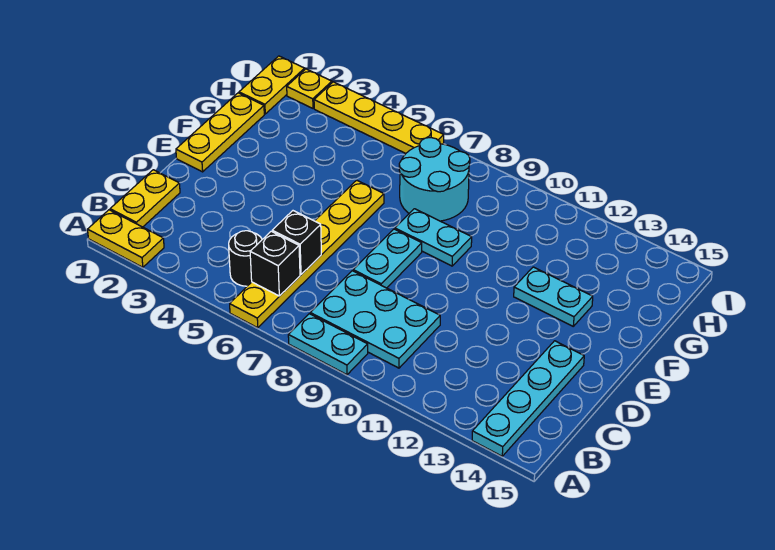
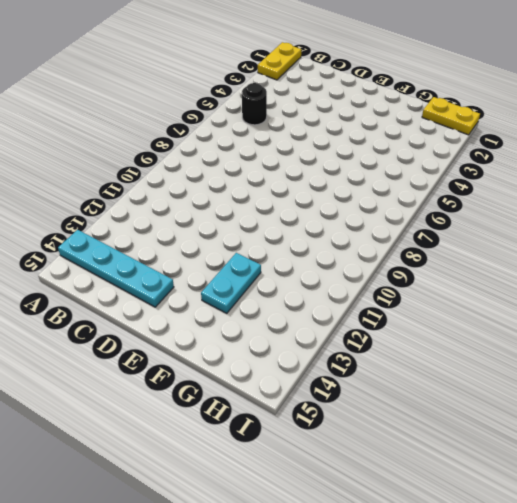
none -> yellow 1x6 plate [230,180,384,328]
none -> cyan 1x2 plate [288,314,368,375]
none -> yellow 1x2 plate [110,170,180,227]

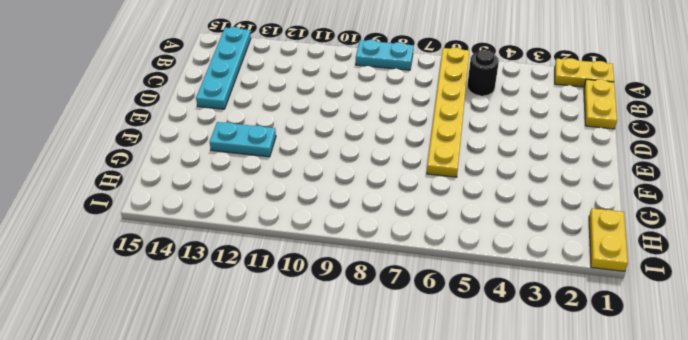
none -> cyan 2x3 plate [310,271,440,368]
none -> cyan 1x2 plate [353,229,422,288]
none -> yellow 1x3 plate [176,93,264,172]

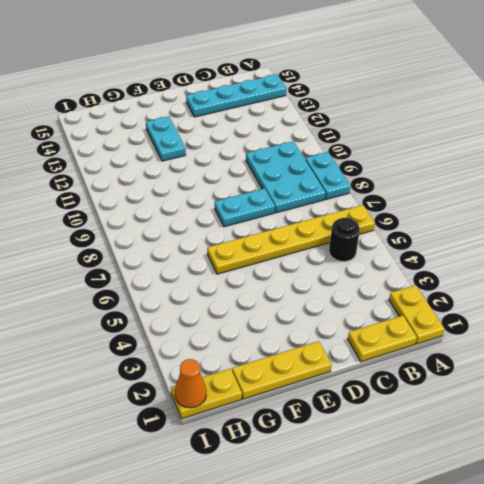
orange 1x1 cone [175,359,206,408] -> none
none -> cyan 1x2 plate [395,209,472,266]
none -> cyan 2x2 round brick [399,138,470,221]
none -> yellow 1x1 plate [287,69,332,108]

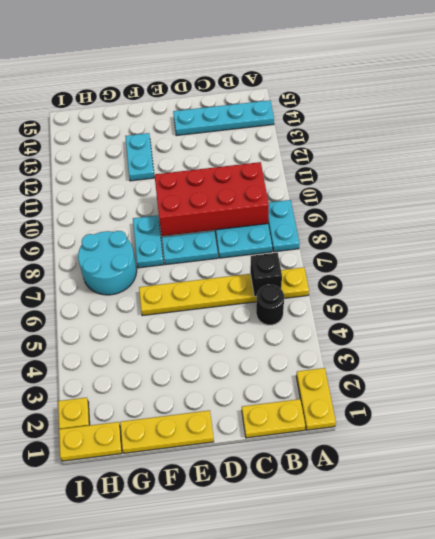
red 2x4 brick [155,162,269,236] -> none
none -> yellow 1x4 plate [314,82,444,153]
none -> black 1x1 brick [272,211,321,275]

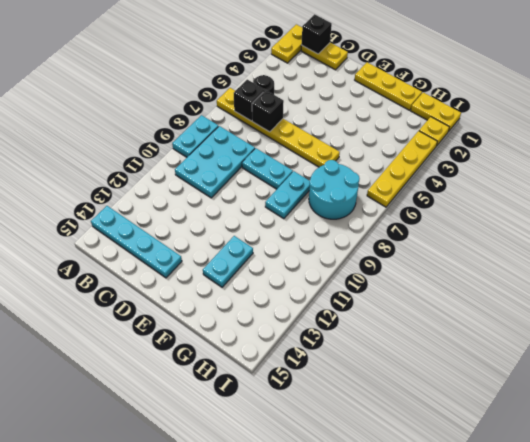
black 1x1 brick [302,14,332,54] -> none

